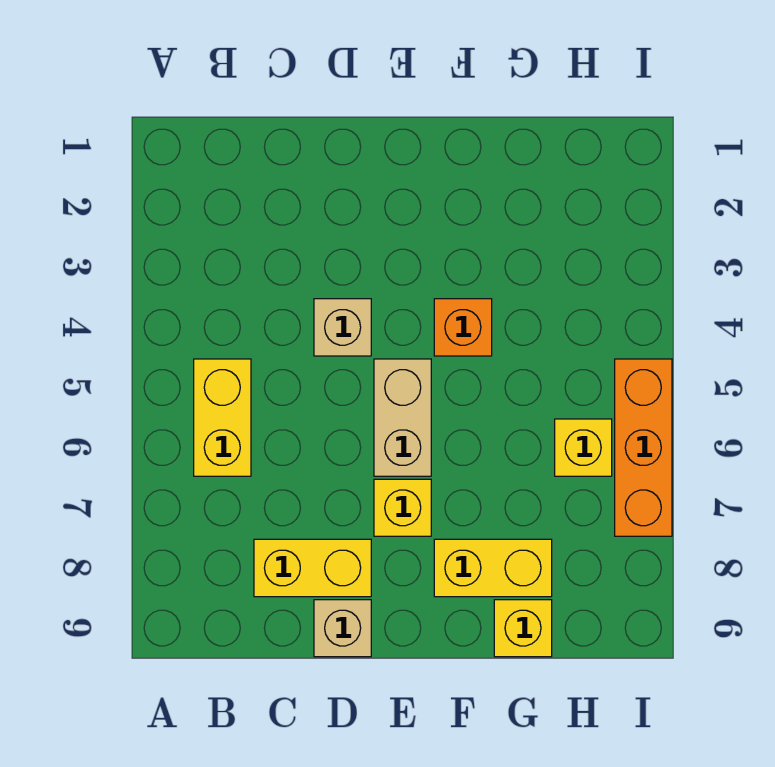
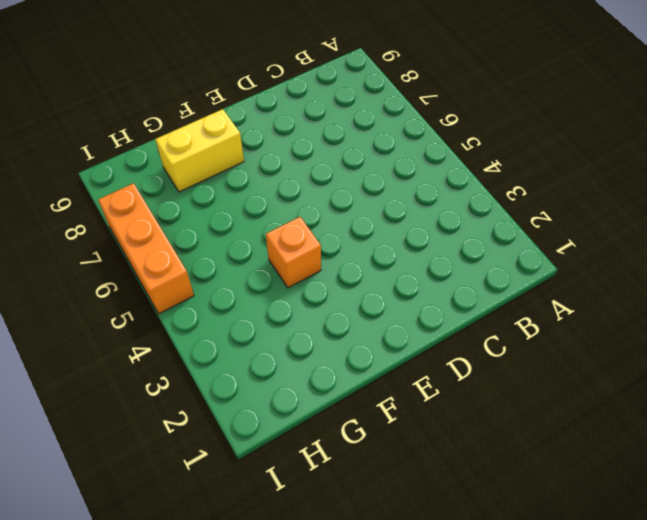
none -> yellow 1x2 brick [194,359,251,476]
none -> yellow 1x2 brick [254,539,371,597]

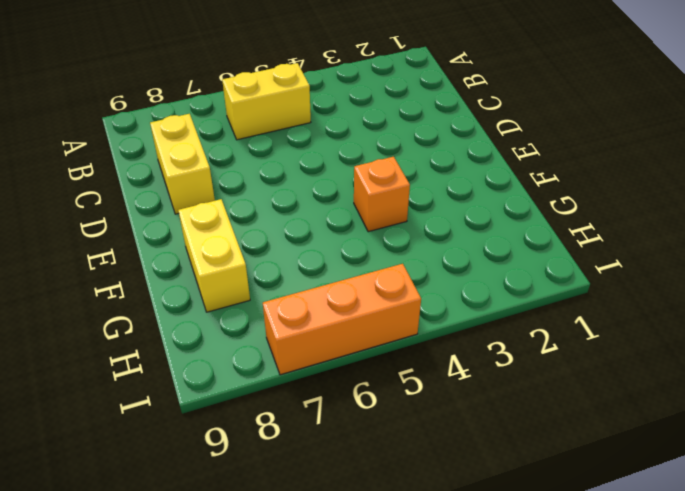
none -> tan 1x1 brick [314,299,371,356]
none -> tan 1x1 brick [314,600,371,657]

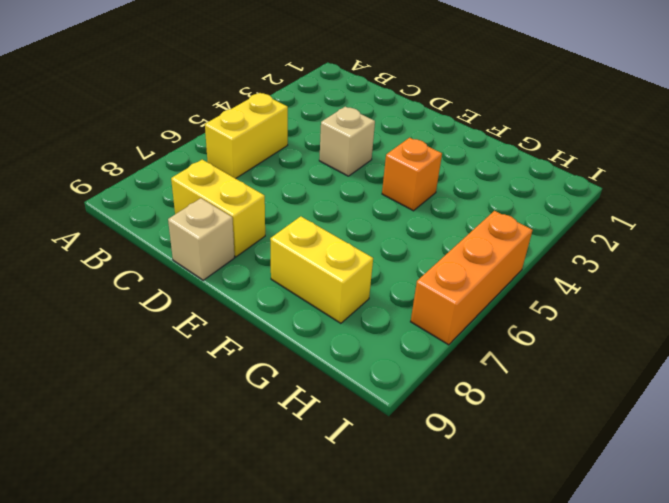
none -> tan 1x2 brick [374,359,431,476]
none -> yellow 1x1 brick [374,479,431,536]

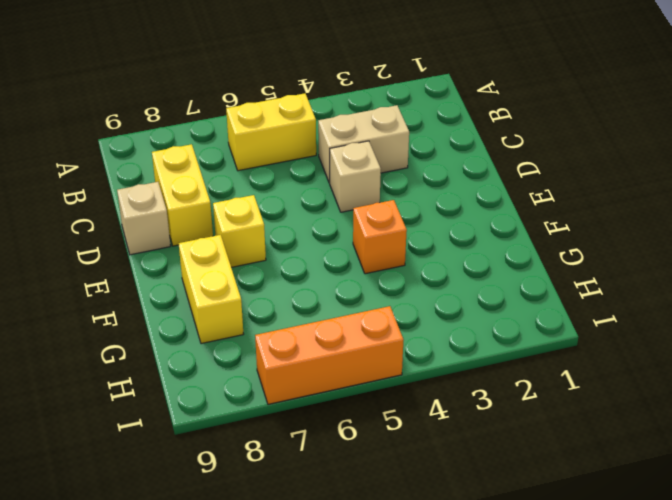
tan 1x2 brick [318,105,409,183] -> tan 1x2 brick moved to [374,359,431,476]
none -> yellow 1x1 brick [494,600,552,657]
none -> yellow 1x1 brick [555,419,612,476]

